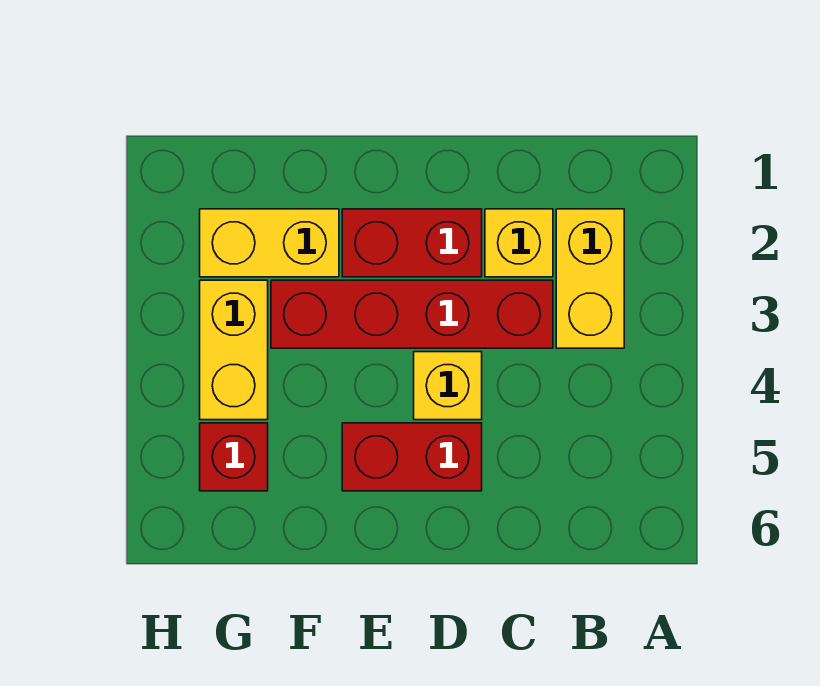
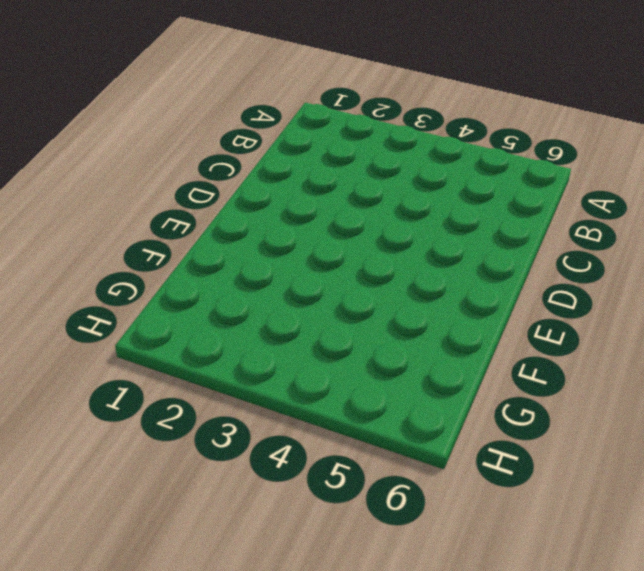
none -> yellow 1x2 brick [556,209,624,348]
none -> yellow 1x1 brick [485,209,553,277]

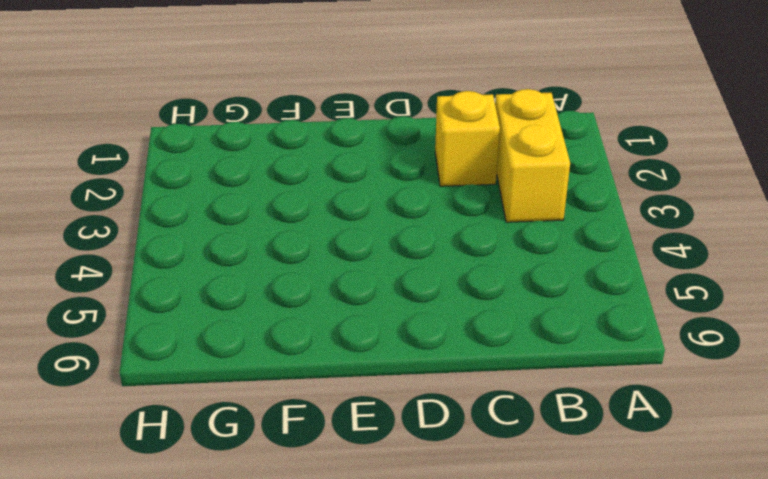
none -> red 1x4 brick [271,280,553,348]
none -> red 1x2 brick [342,209,482,277]

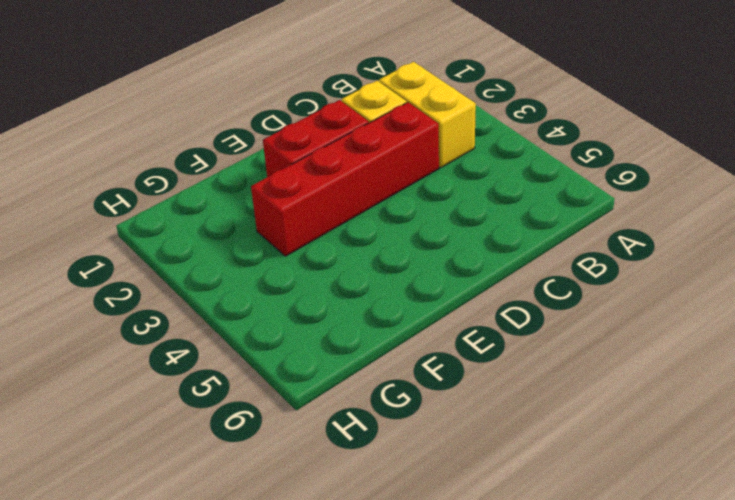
none -> yellow 1x1 brick [414,352,482,420]
none -> red 1x2 brick [342,423,482,491]

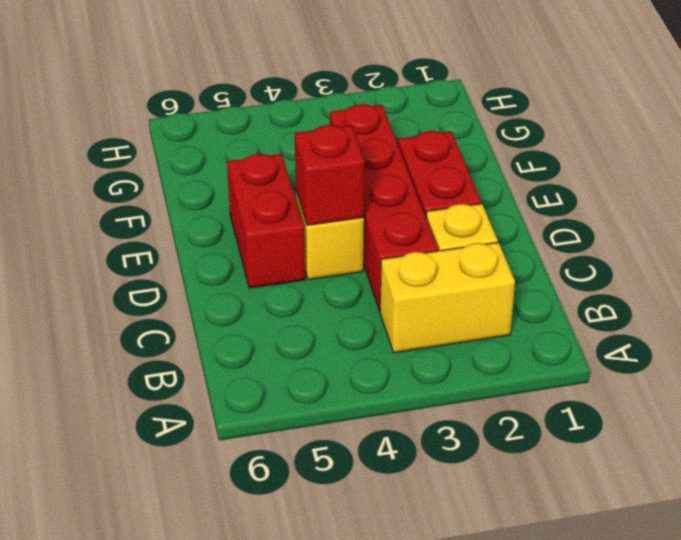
red 1x1 brick [295,125,365,225] -> red 1x1 brick moved to [200,423,268,491]
none -> yellow 1x2 brick [200,209,339,277]
none -> yellow 1x2 brick [200,280,268,420]

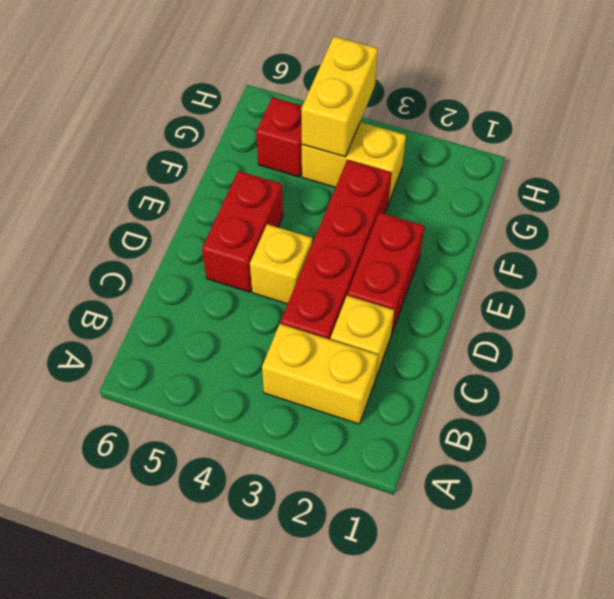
yellow 1x2 brick [301,36,378,157] -> yellow 1x2 brick moved to [200,209,339,277]

